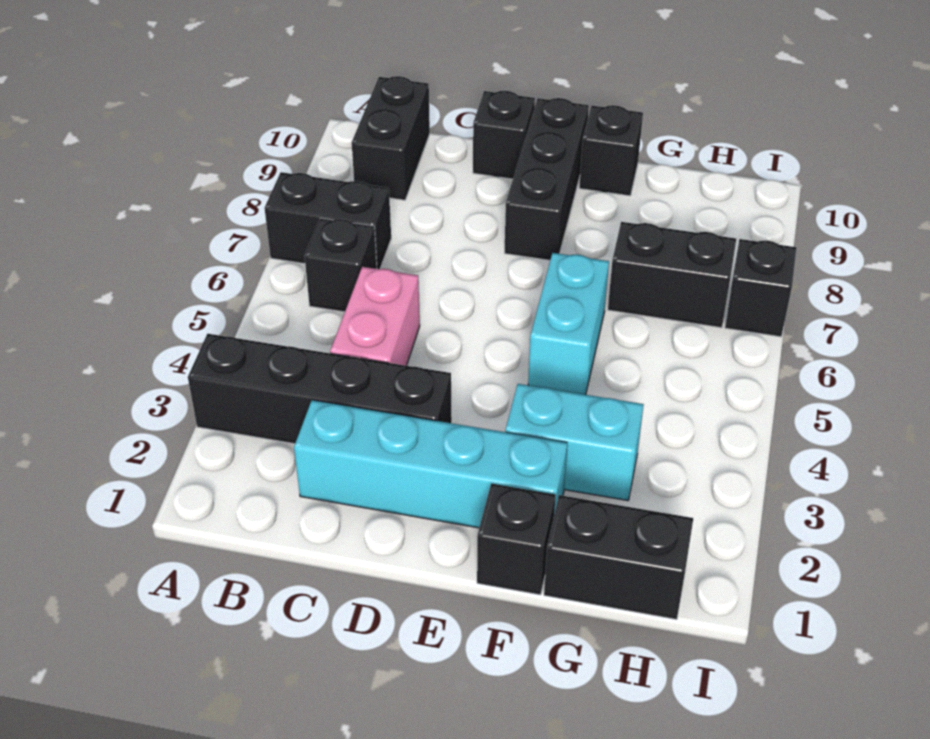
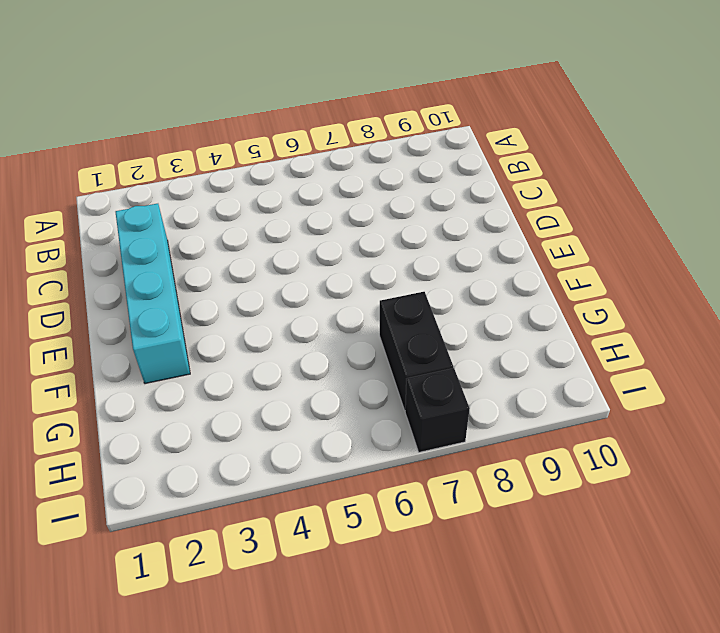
none -> black 1x4 brick [188,334,452,444]
none -> black 1x2 brick [265,172,391,269]
none -> black 1x1 brick [305,218,377,312]

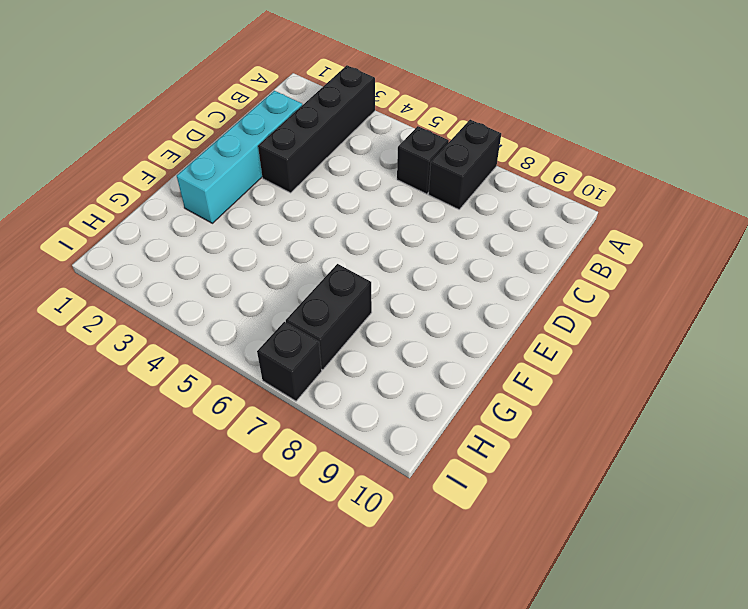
none -> black 1x2 brick [352,76,430,200]
none -> pink 1x2 brick [330,267,420,366]
none -> black 1x1 brick [473,91,535,179]

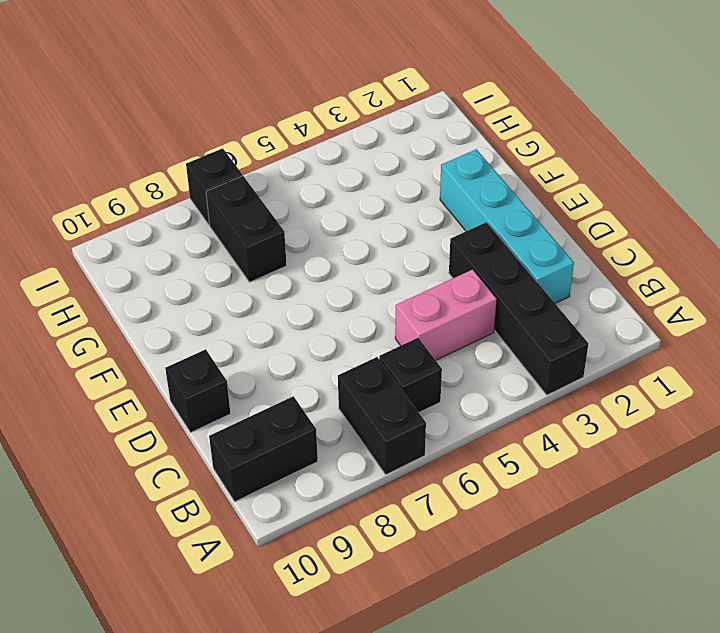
none -> black 1x3 brick [505,98,589,260]
none -> black 1x1 brick [477,483,556,595]
none -> cyan 1x2 brick [505,384,644,501]

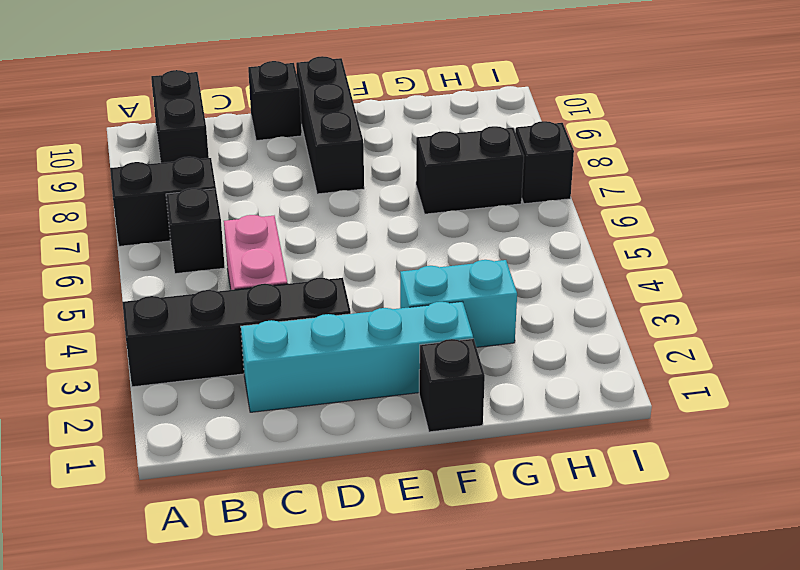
none -> cyan 1x2 brick [528,253,609,395]
none -> black 1x1 brick [579,105,643,196]
none -> black 1x2 brick [544,495,693,619]

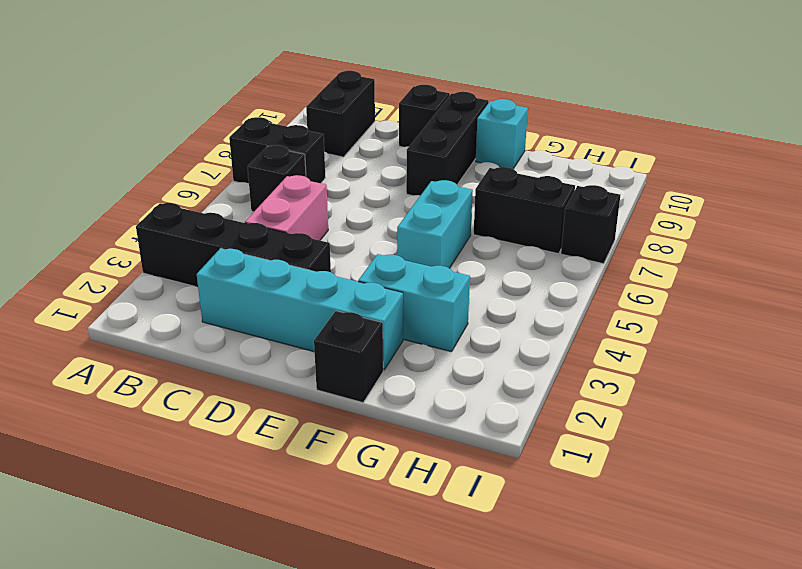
cyan 1x1 brick [476,99,528,169] -> black 1x1 brick [579,105,643,196]
none -> black 1x2 brick [544,495,693,619]

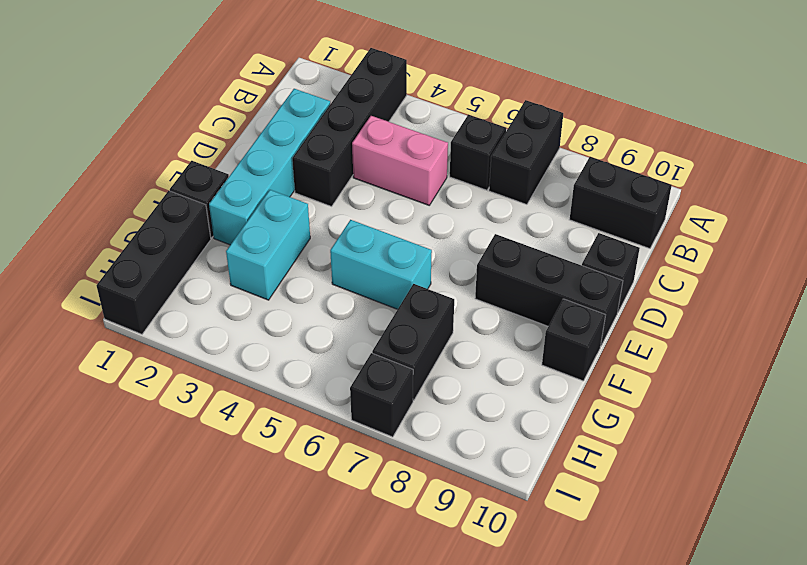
black 1x3 brick [97,191,211,334] -> black 1x2 brick [544,495,693,619]

